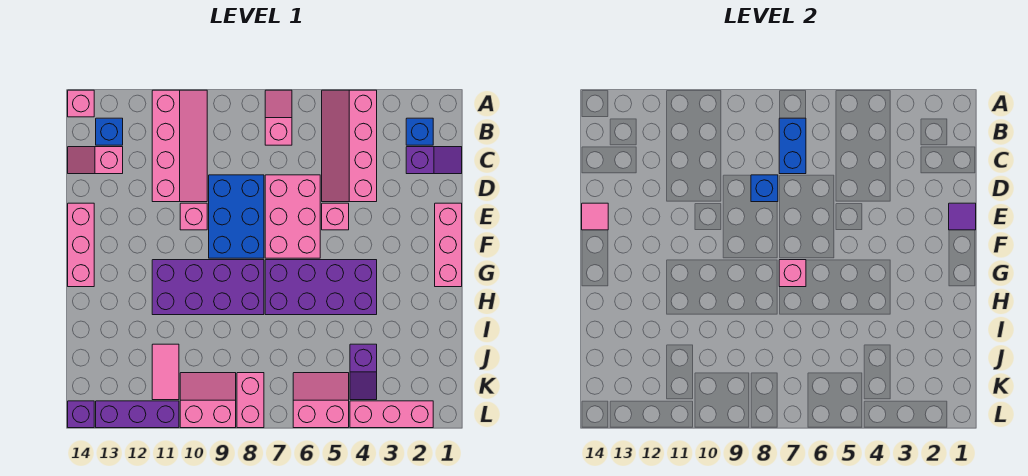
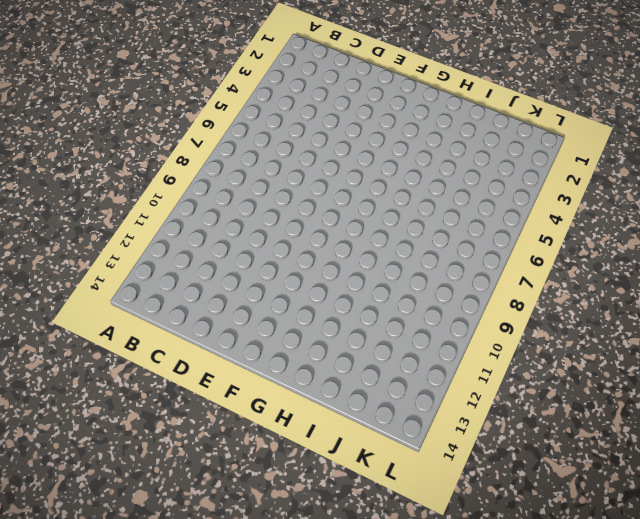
none -> pink 2x4 slope [322,90,377,202]
none -> pink 1x2 slope [265,90,292,145]
none -> pink 2x4 slope [152,90,207,202]

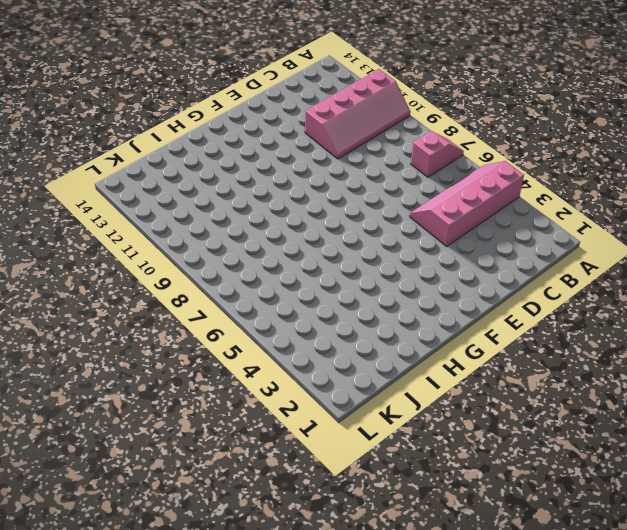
none -> pink 1x1 brick [68,90,94,117]
none -> blue 1x1 brick [406,118,433,145]
none -> blue 1x1 brick [96,118,123,145]

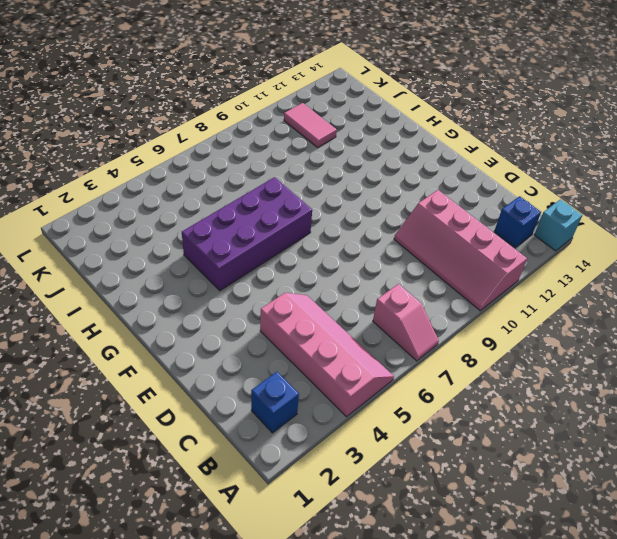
cyan 1x1 brick [534,199,582,251] -> pink 1x1 brick [68,90,94,117]
none -> purple 1x2 slope [406,147,462,174]
none -> pink 1x2 slope [68,147,123,174]
none -> pink 2x3 brick [265,175,320,258]

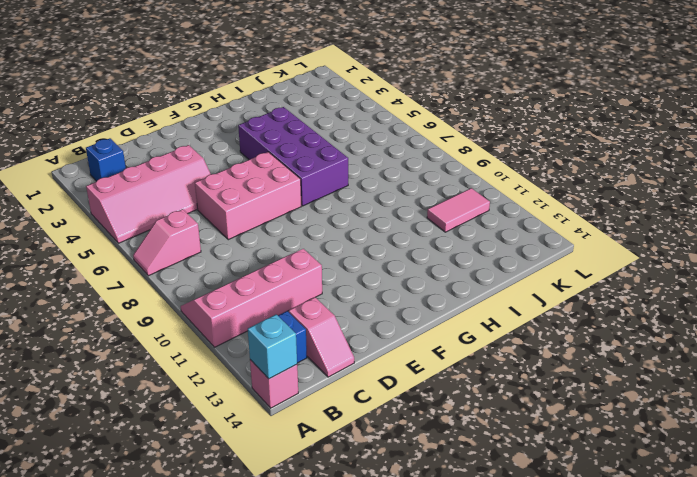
cyan 1x1 brick [248,314,297,379] -> none
none -> purple 1x2 slope [406,147,462,174]
none -> blue 2x3 brick [209,175,264,258]
none -> pink 1x3 brick [435,203,462,287]

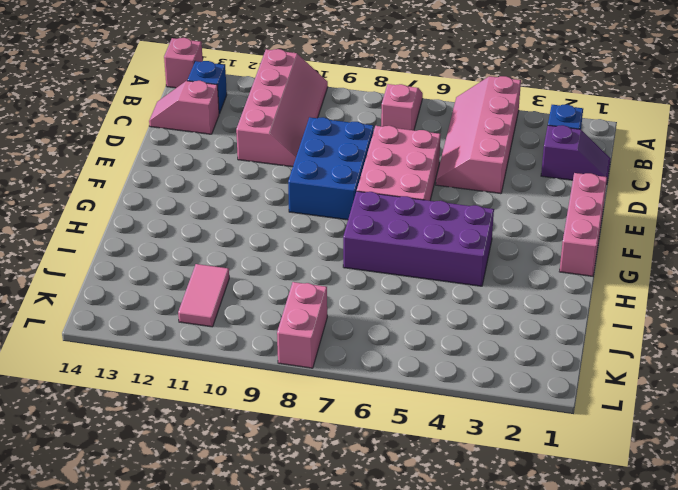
none -> pink 1x1 brick [322,203,349,230]
none -> pink 1x1 brick [180,203,207,230]
none -> pink 1x3 brick [68,203,94,287]

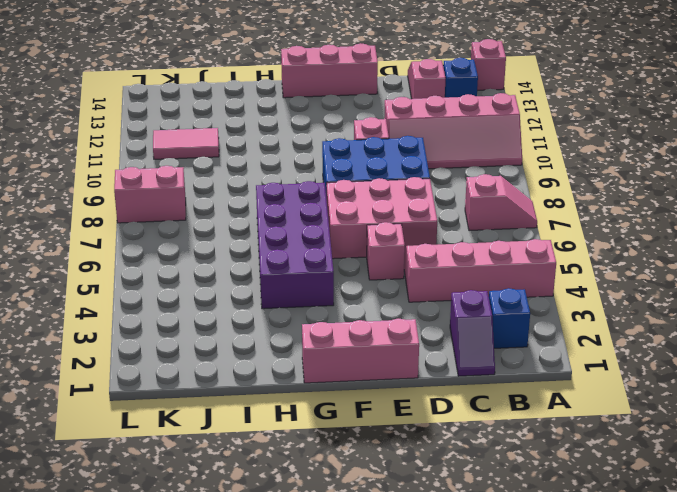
none -> purple 2x4 brick [152,260,264,315]
none -> purple 1x2 slope [350,344,377,400]
none -> pink 2x2 slope [293,373,349,428]

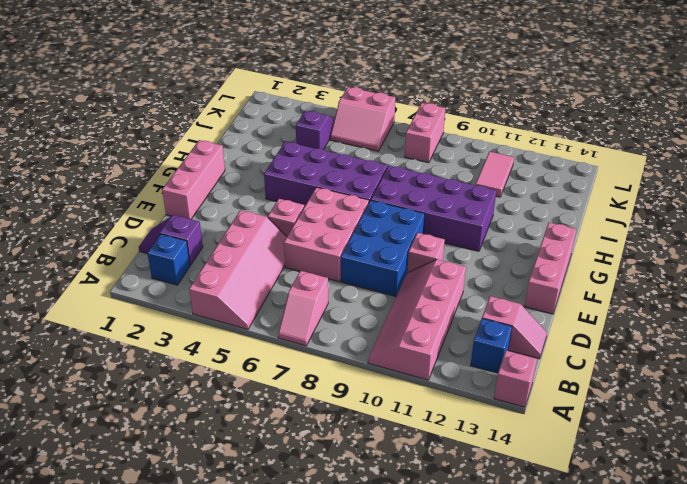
none -> pink 2x2 slope [180,373,236,428]
none -> pink 1x3 brick [350,401,433,428]
none -> purple 1x3 brick [96,401,179,428]

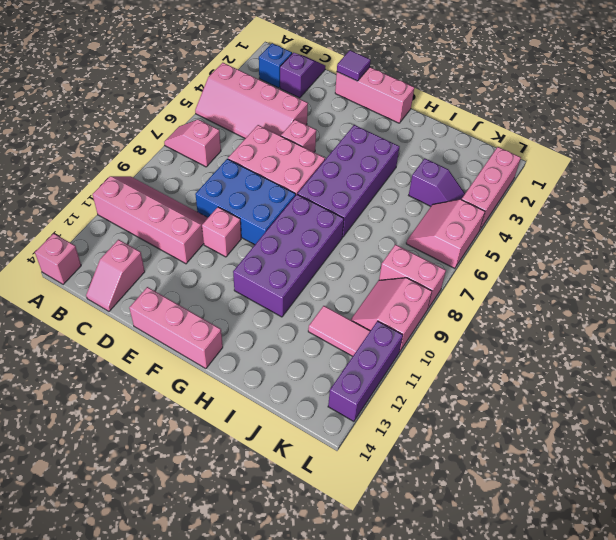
none -> blue 1x1 brick [96,118,123,145]
none -> purple 1x1 brick [68,401,94,428]
none -> blue 1x2 brick [779,118,806,174]

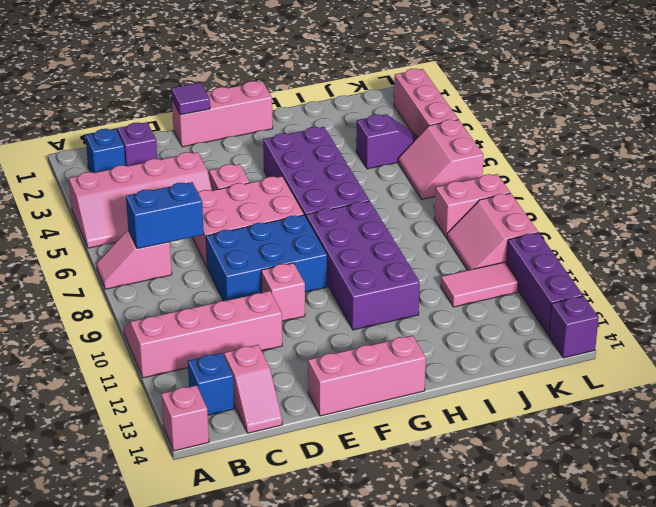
none -> blue 1x1 brick [751,175,778,202]
none -> pink 1x1 tile [582,203,608,230]
none -> pink 1x1 brick [779,260,806,287]

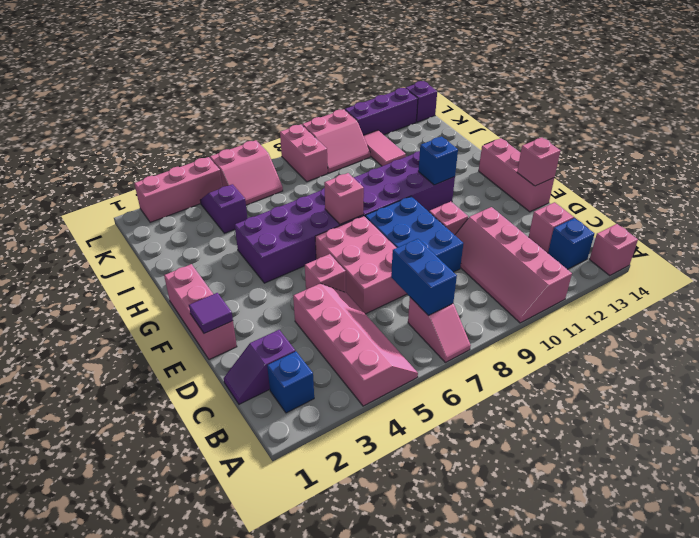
pink 1x1 brick [517,138,560,186] -> pink 1x1 tile [582,203,608,230]
blue 1x1 brick [418,136,458,185] -> blue 1x1 brick moved to [751,175,778,202]

